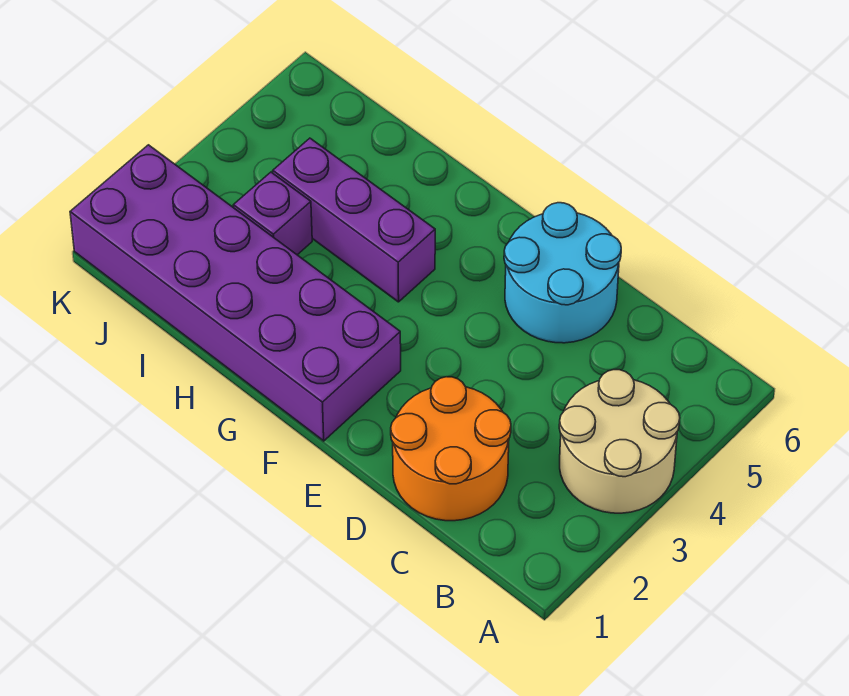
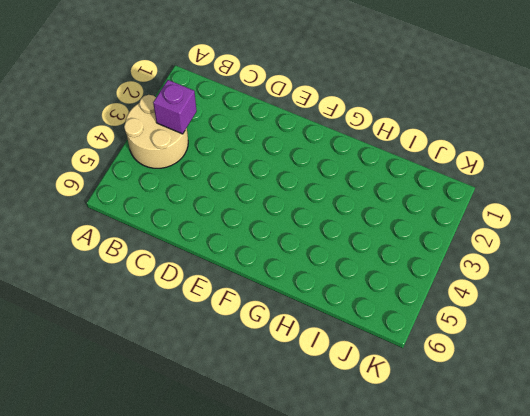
purple 1x1 brick [153,80,197,134] -> purple 1x1 brick moved to [233,172,312,255]
none -> orange 2x2 round brick [391,377,511,521]
none -> cyan 2x2 round brick [504,203,621,343]

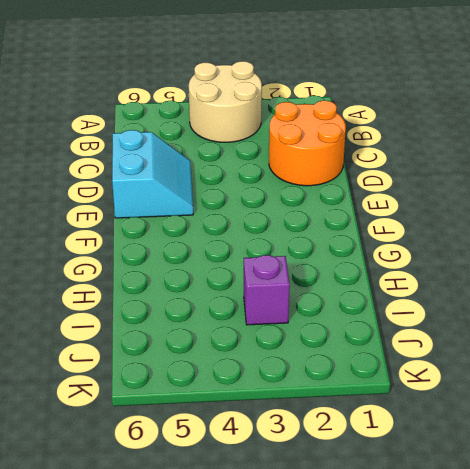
cyan 2x2 slope [112,130,193,218] -> cyan 2x2 round brick [504,203,621,343]
none -> purple 2x6 brick [70,145,401,441]
none -> purple 1x3 brick [273,138,435,302]

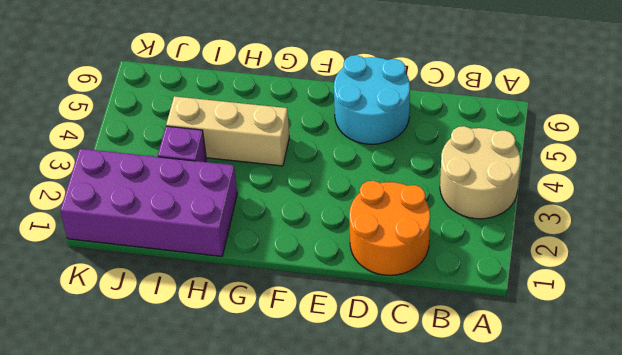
tan 1x3 brick [166,96,289,166] -> purple 1x3 brick [273,138,435,302]
purple 2x4 brick [60,149,237,256] -> purple 2x6 brick [70,145,401,441]

